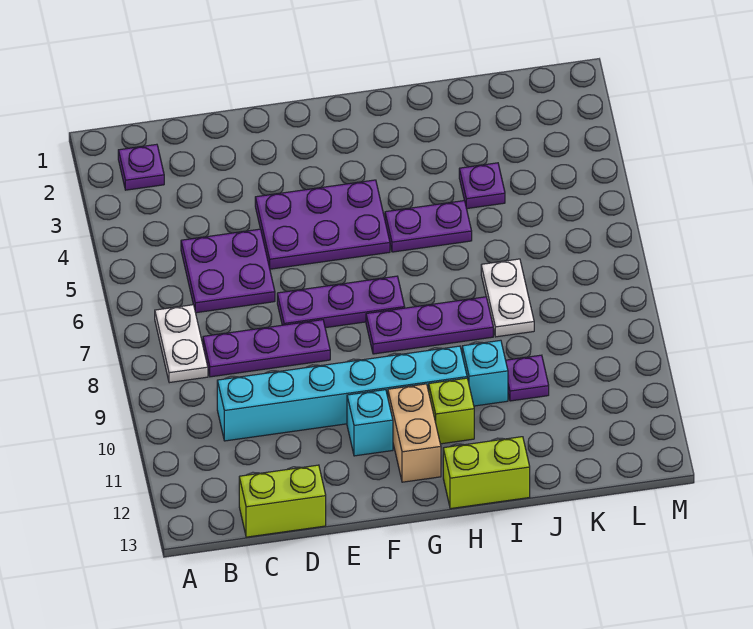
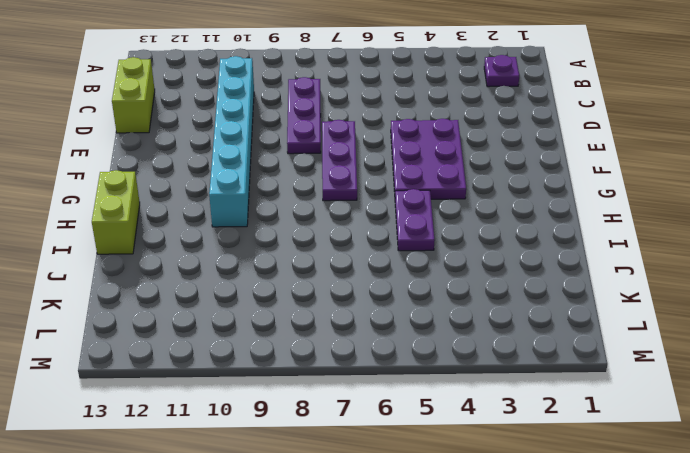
none -> white 1x2 plate [155,305,208,383]
none -> purple 2x2 plate [181,229,275,313]
none -> cyan 1x1 brick [347,390,393,456]

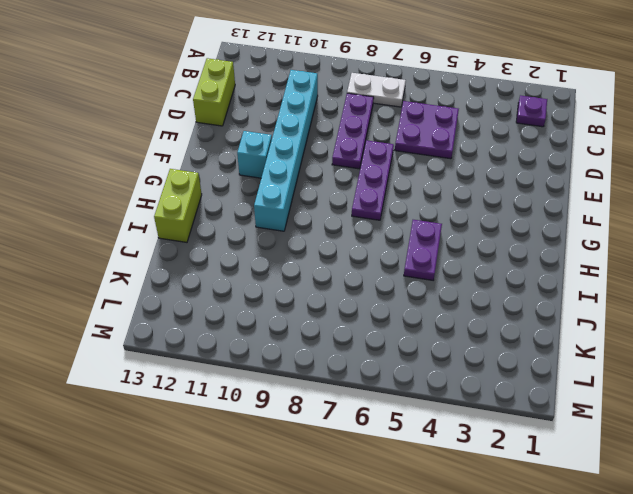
none -> purple 2x3 plate [255,180,390,269]
none -> purple 1x3 plate [366,297,493,354]
none -> tan 1x2 brick [388,384,441,482]

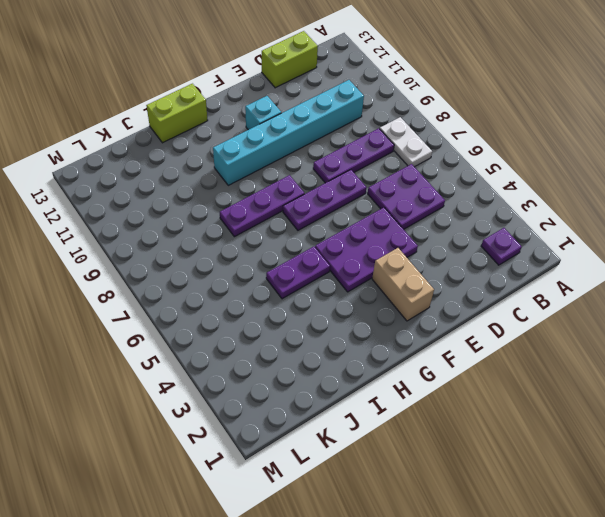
tan 1x2 brick [372,248,434,321] -> tan 1x2 brick moved to [388,384,441,482]
none -> lime 1x1 brick [429,378,474,444]
none -> cyan 1x1 brick [462,340,508,406]
none -> purple 1x1 plate [459,163,505,209]

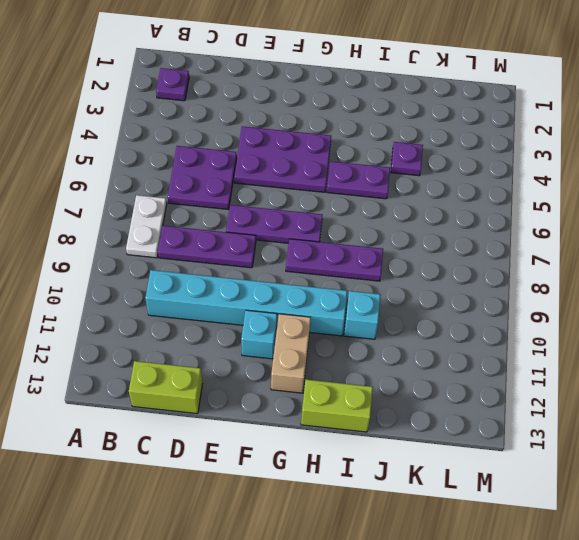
none -> lime 1x1 brick [429,378,474,444]
none -> white 1x2 plate [481,259,534,337]
none -> purple 1x1 plate [506,355,549,401]

